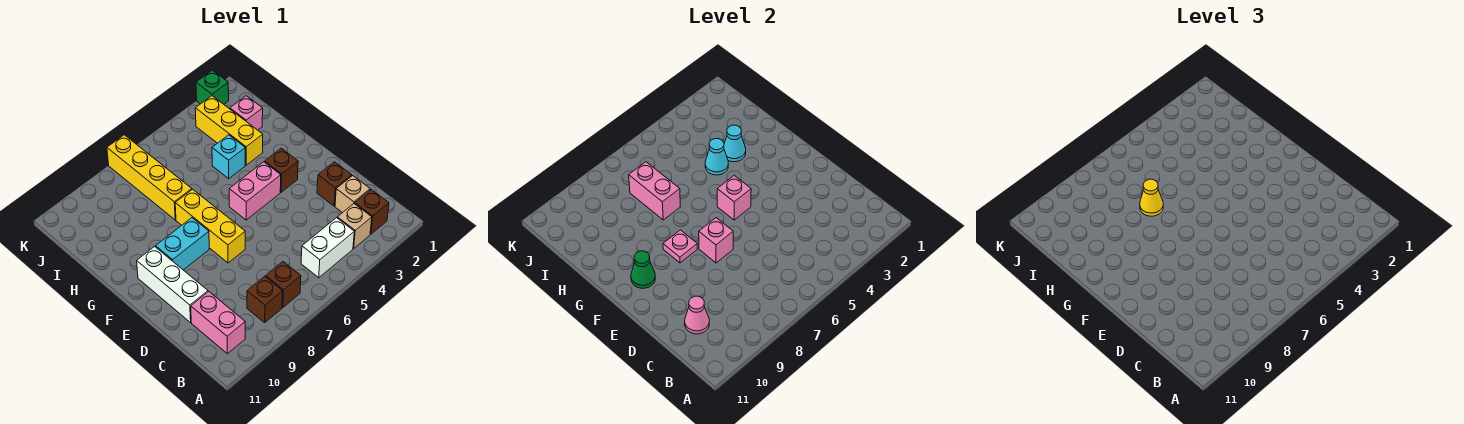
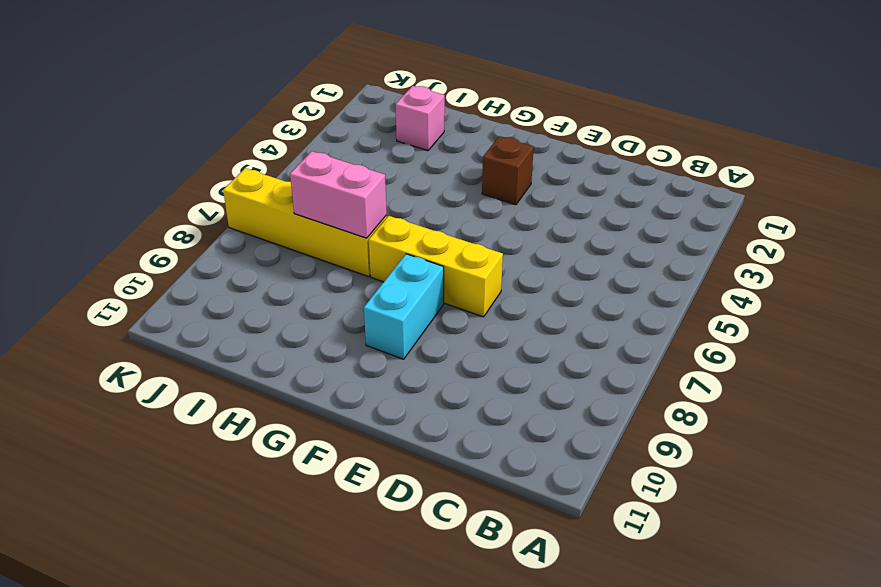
none -> brown 1x1 brick [355,190,389,234]
none -> tan 1x1 brick [337,204,372,248]
none -> white 1x2 brick [301,218,354,278]

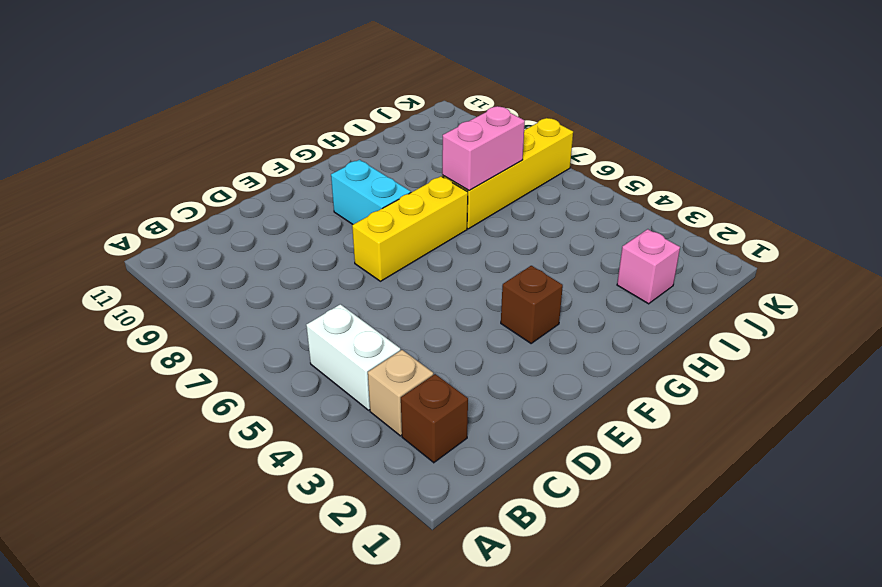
none -> brown 1x1 brick [266,262,301,307]
none -> brown 1x1 brick [247,276,283,323]
none -> pink 1x2 brick [191,292,245,354]

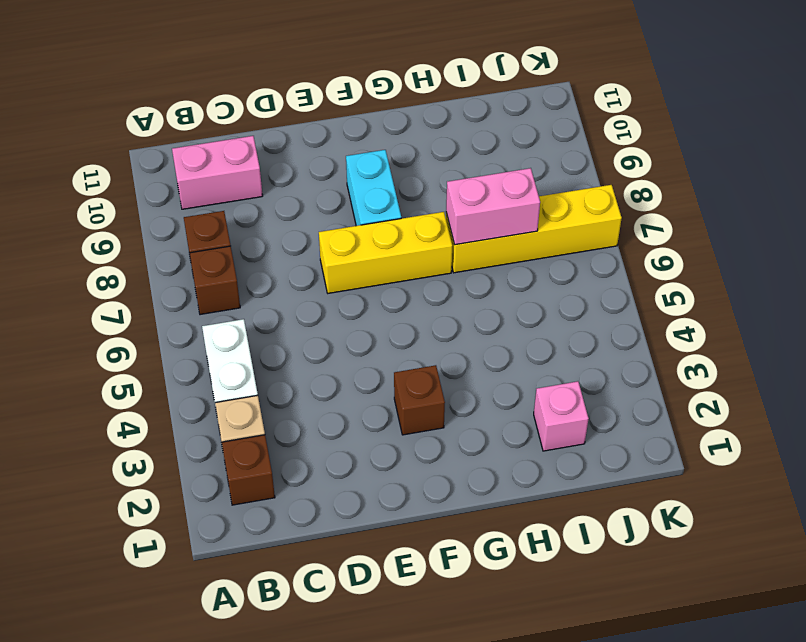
none -> tan 1x1 brick [335,176,370,213]
none -> brown 1x1 brick [317,162,352,206]
none -> white 1x3 brick [137,247,208,322]

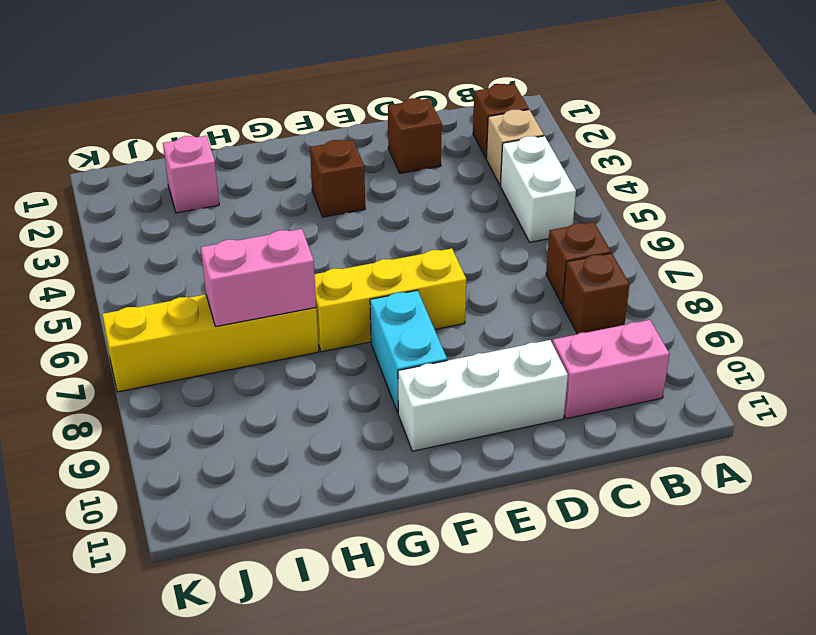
none -> tan 1x1 brick [335,176,370,213]
none -> pink 1x2 brick [229,162,281,220]
none -> yellow 1x3 brick [195,96,263,165]

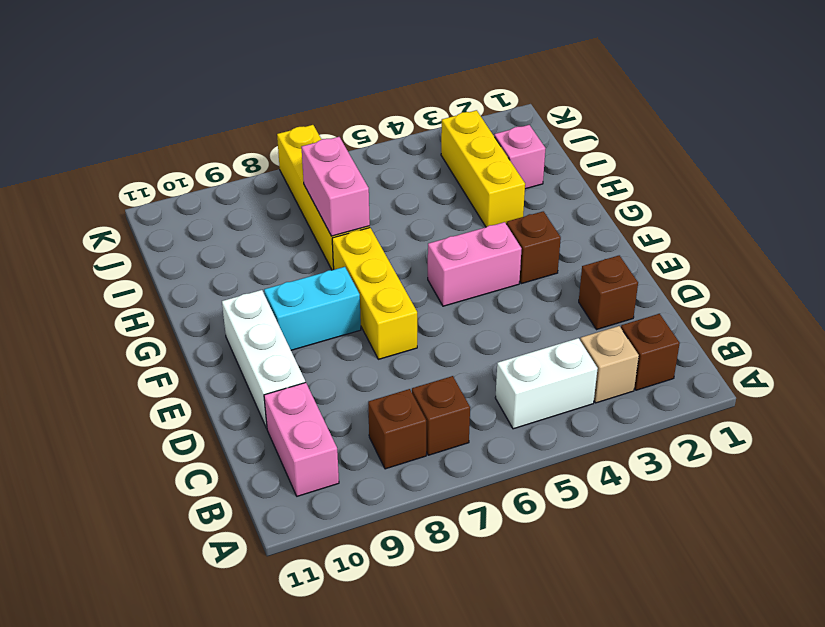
none -> tan 1x1 brick [335,176,370,213]
none -> cyan 1x1 brick [212,135,245,179]
none -> green 1x1 brick [196,70,229,104]

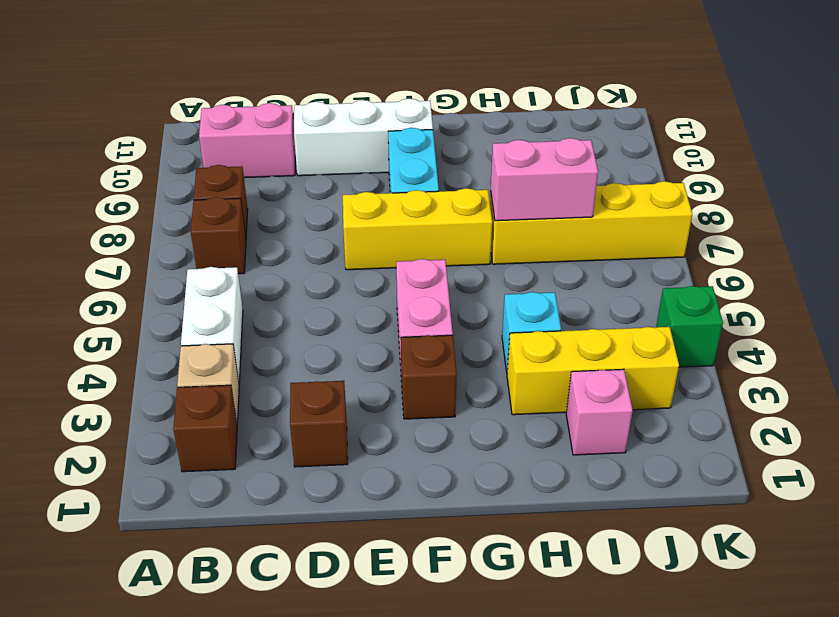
green 1x1 brick [656,286,723,367] -> green 1x1 brick moved to [196,70,229,104]
none -> tan 1x1 brick [335,176,370,213]
none -> pink 1x1 cone [685,296,709,334]
none -> pink 1x1 brick [699,218,733,263]

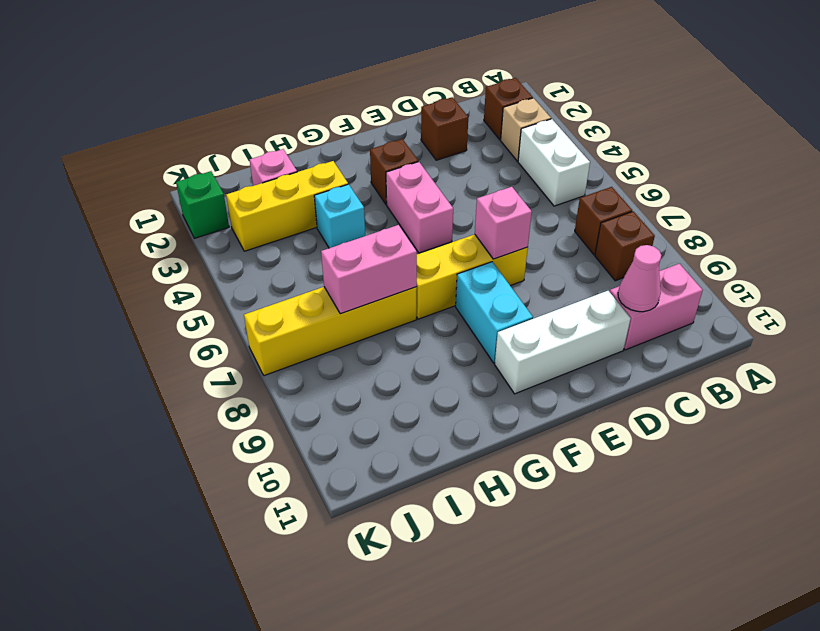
none -> tan 1x1 brick [335,176,370,213]
none -> pink 1x1 brick [717,176,751,220]
none -> pink 1x1 plate [663,230,697,263]

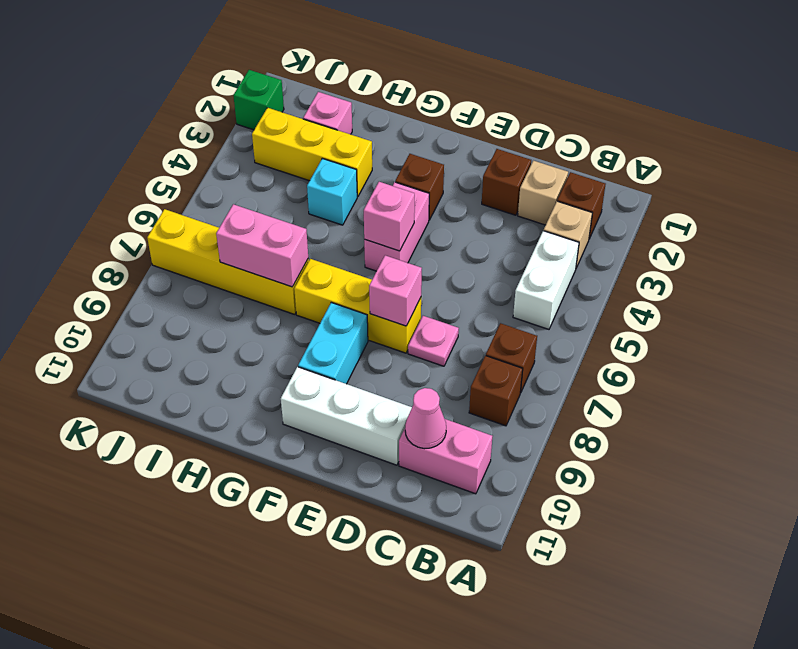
pink 1x1 plate [408,316,459,366] -> pink 1x1 plate moved to [663,230,697,263]
none -> green 1x1 cone [631,251,655,288]
none -> cyan 1x1 cone [724,125,746,162]
none -> cyan 1x1 cone [705,139,728,175]

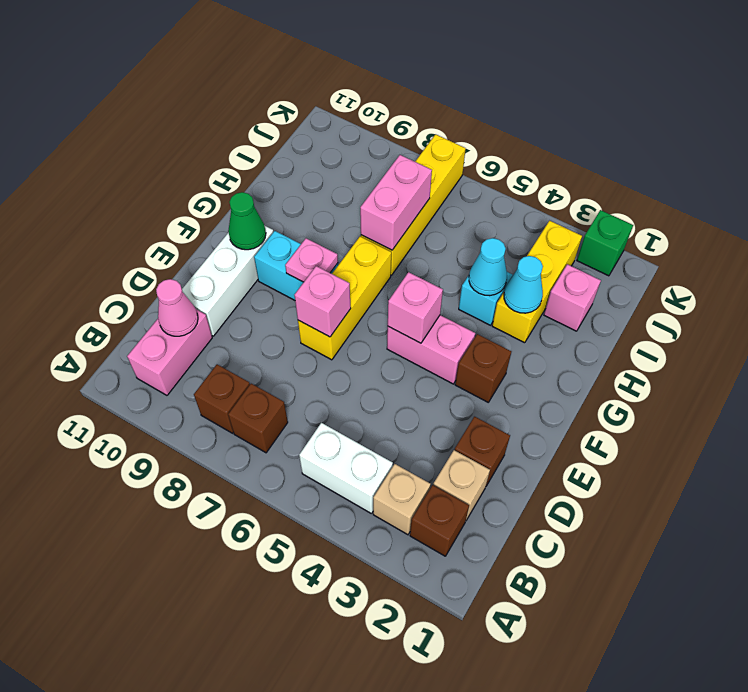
none -> yellow 1x1 cone [1140,179,1163,216]

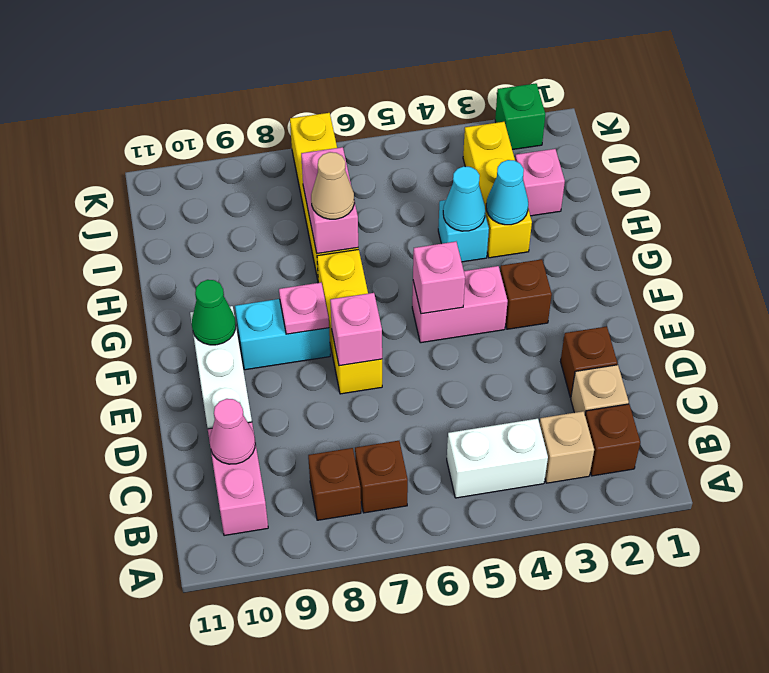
tan 1x1 cone [311,152,354,219] -> yellow 1x1 cone [1140,179,1163,216]

